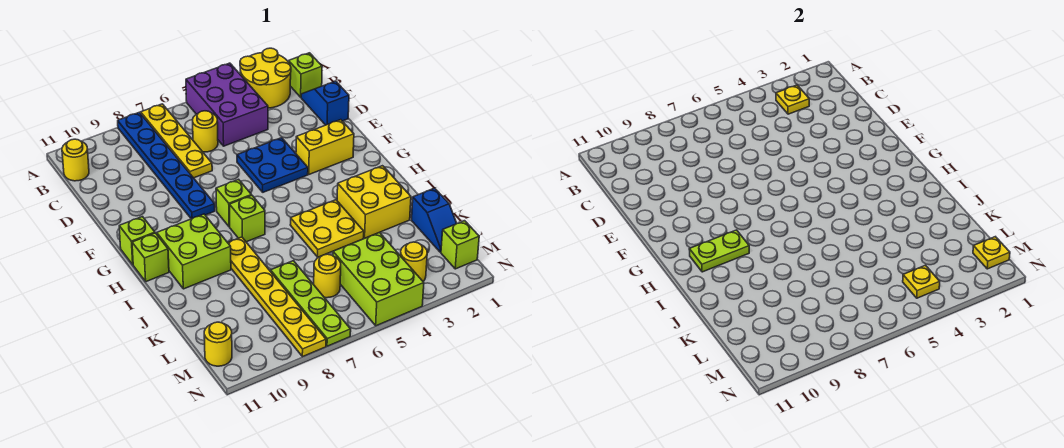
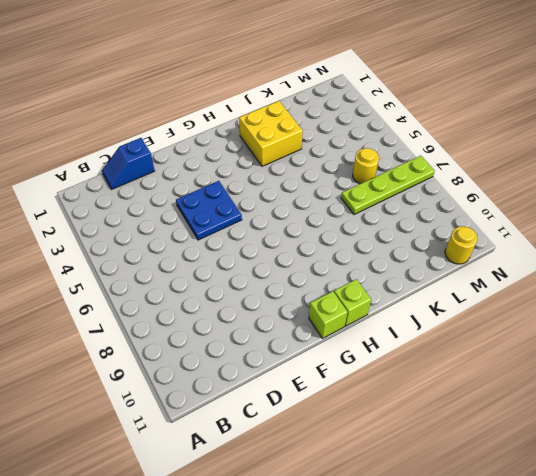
none -> yellow 2x2 round brick [240,48,291,108]
none -> purple 2x3 brick [186,63,268,146]
none -> yellow 1x4 plate [141,104,212,178]

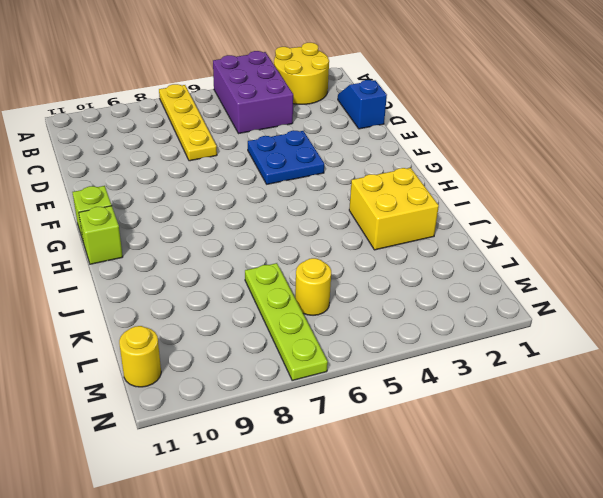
none -> blue 1x6 plate [118,112,215,219]
none -> lime 1x1 brick [289,53,322,97]
none -> yellow 1x1 round brick [62,139,89,181]

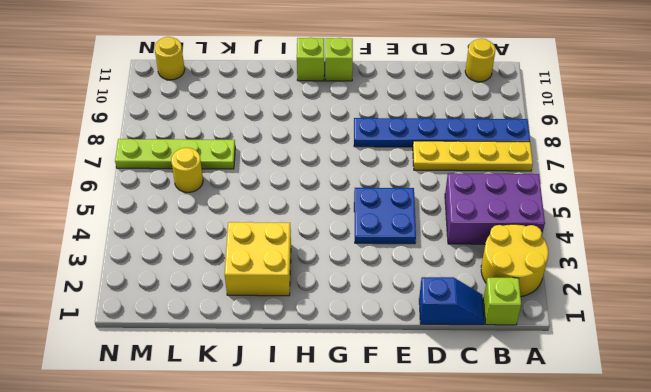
none -> yellow 1x1 round brick [192,111,218,152]
none -> yellow 1x2 brick [296,120,354,174]
none -> lime 1x1 brick [216,179,252,227]

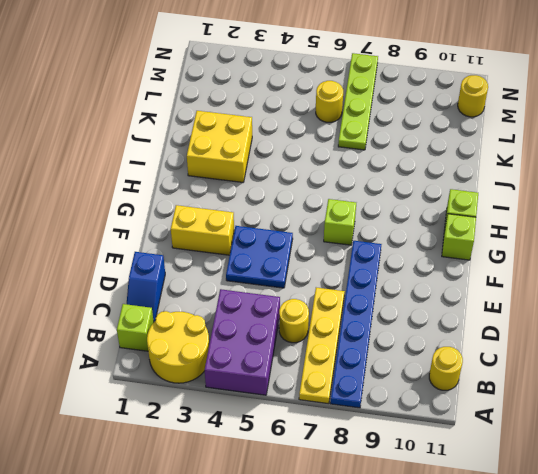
none -> lime 1x1 brick [229,196,265,242]
none -> lime 2x2 brick [157,214,231,289]
none -> yellow 2x2 plate [290,200,364,257]

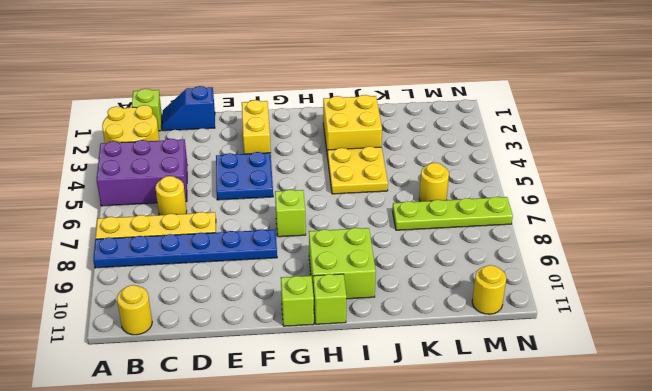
none -> lime 1x1 brick [229,196,265,242]
none -> yellow 1x6 plate [228,237,326,357]
none -> blue 1x2 slope [412,188,457,252]

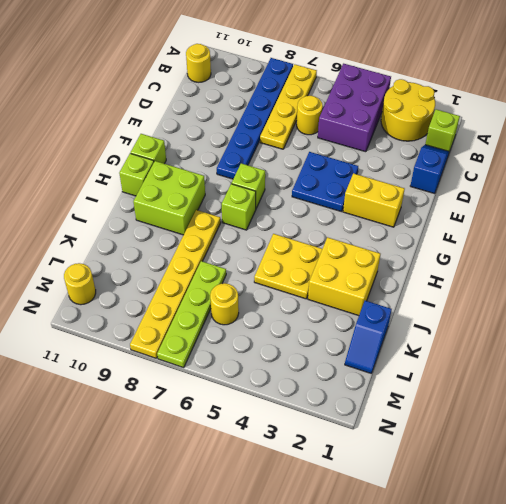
none -> lime 2x3 brick [333,233,424,326]
none -> lime 1x1 brick [441,221,479,269]
none -> yellow 1x1 round brick [400,242,427,281]

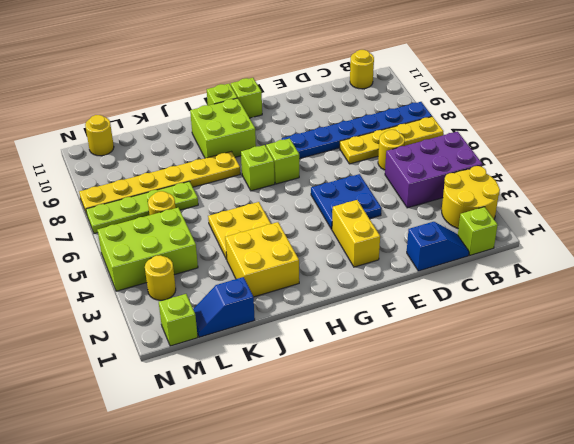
none -> yellow 1x1 plate [776,85,809,114]
none -> lime 1x2 plate [689,230,749,272]
none -> yellow 1x1 plate [973,237,1010,269]

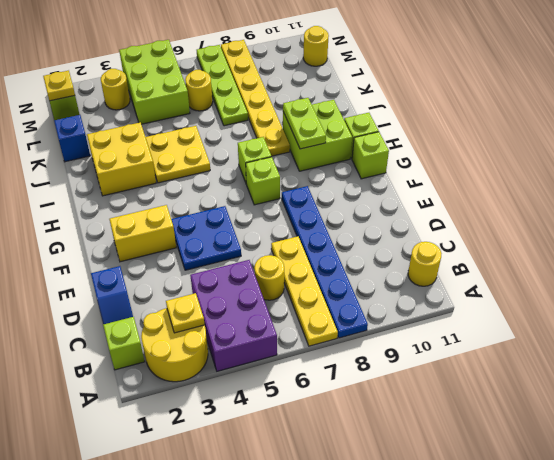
lime 1x2 plate [283,98,326,149] -> lime 1x2 plate turned to [689,230,749,272]
none -> yellow 1x1 plate [903,265,940,298]

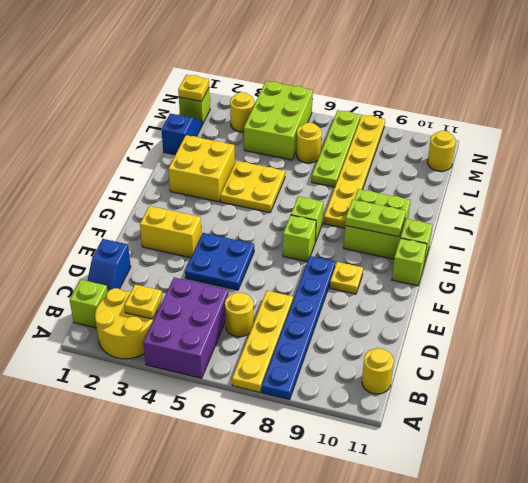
yellow 1x1 plate [330,262,363,294] -> yellow 1x1 plate moved to [903,265,940,298]

